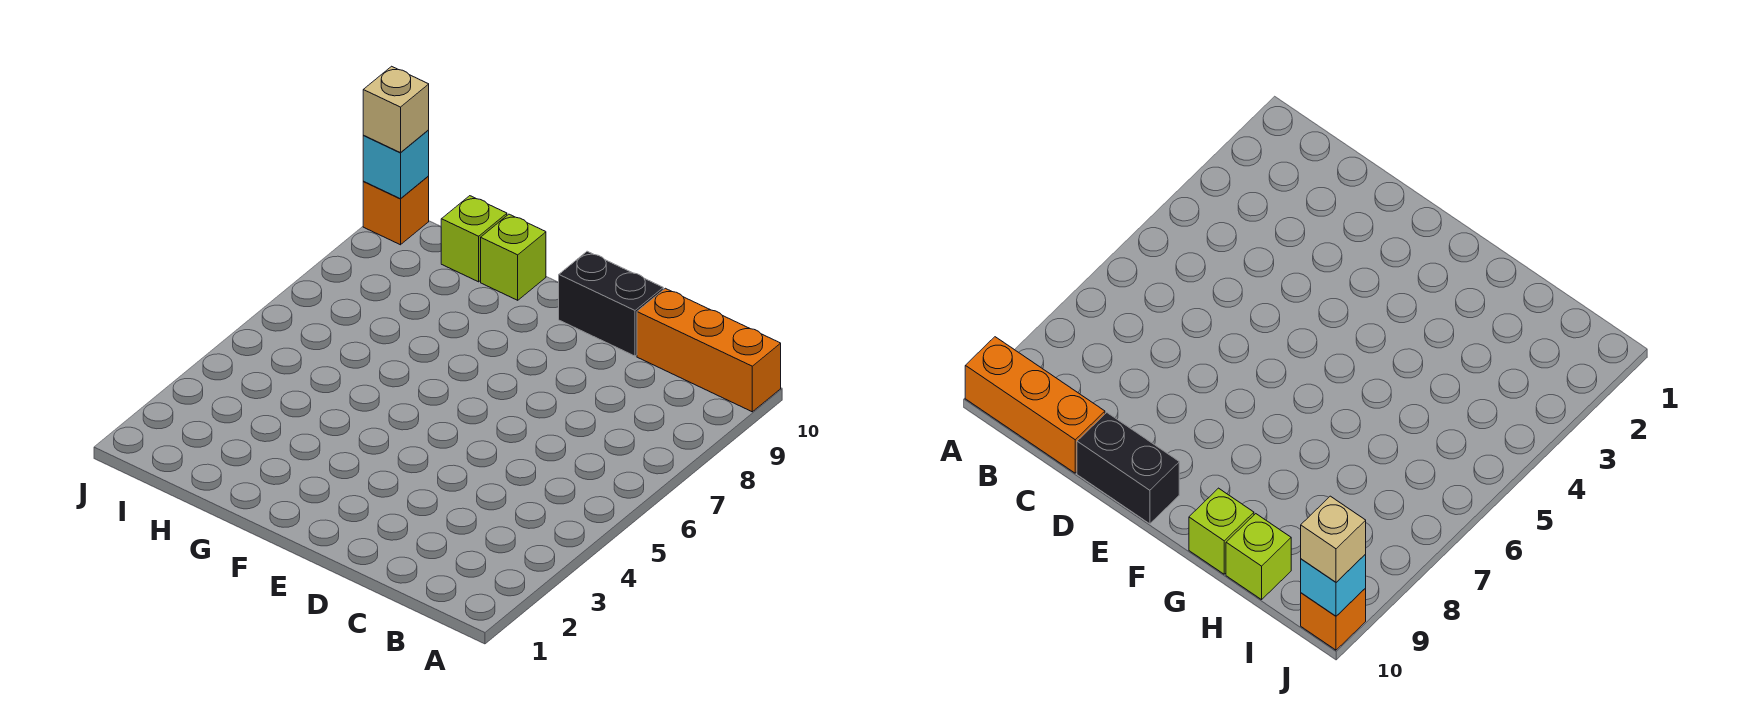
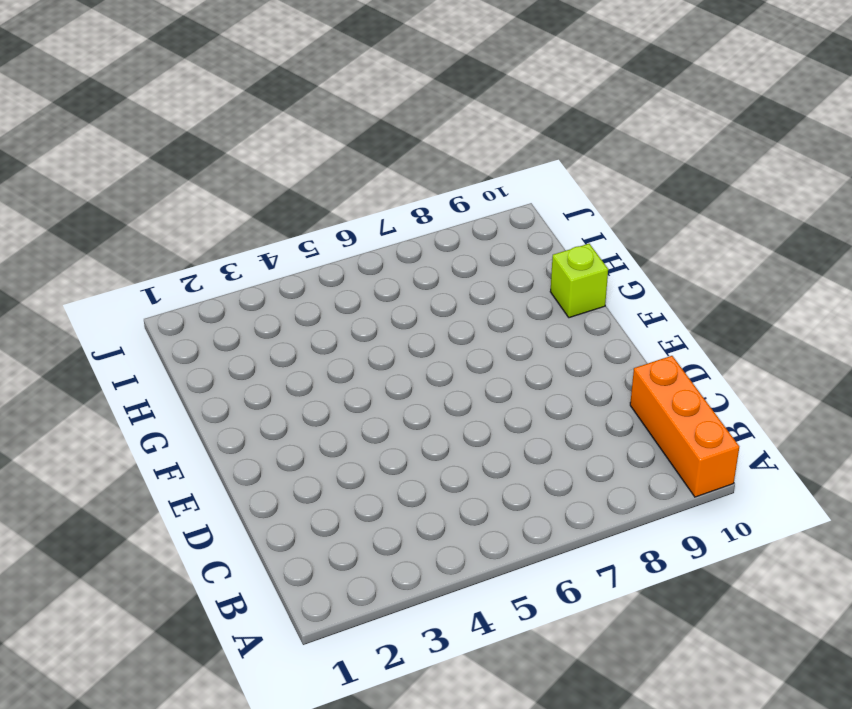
none -> black 1x2 brick [559,251,663,356]
none -> lime 1x1 brick [441,196,507,282]

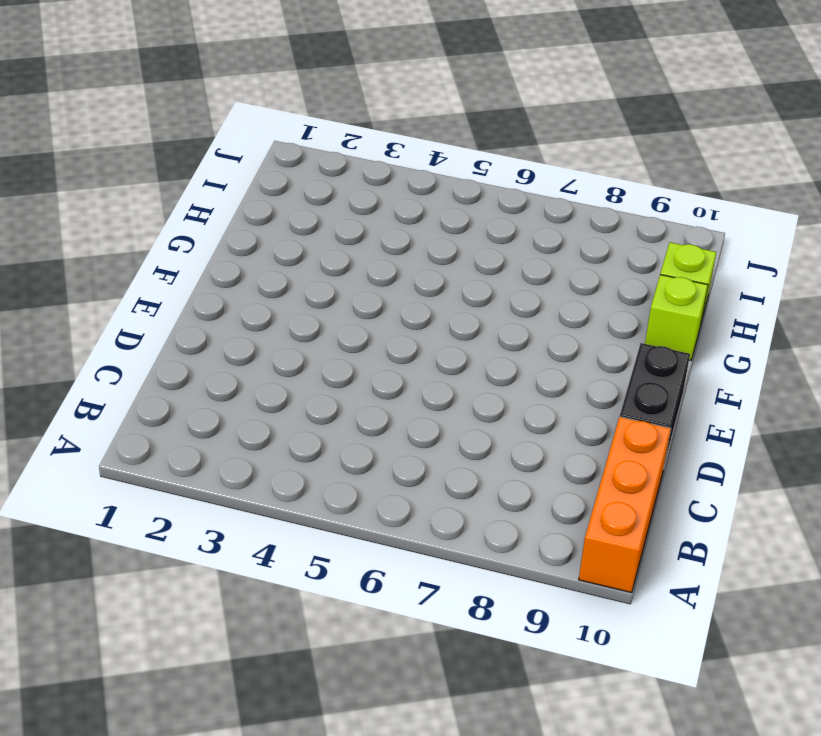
none -> orange 1x1 brick [363,176,429,245]
none -> cyan 1x1 brick [363,130,429,199]

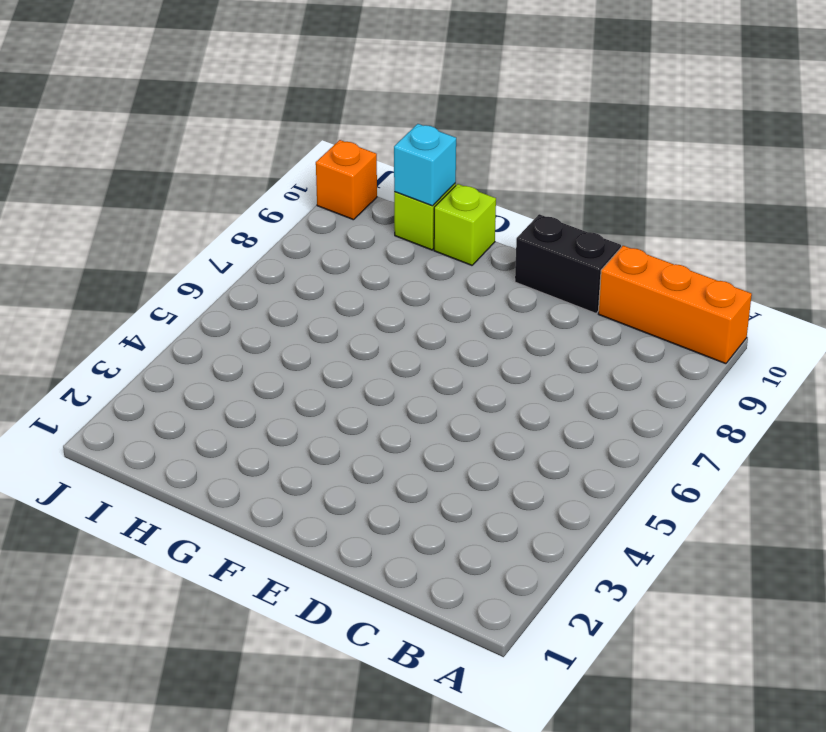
cyan 1x1 brick [394,124,456,206] -> cyan 1x1 brick moved to [363,130,429,199]
none -> tan 1x1 brick [363,66,429,153]

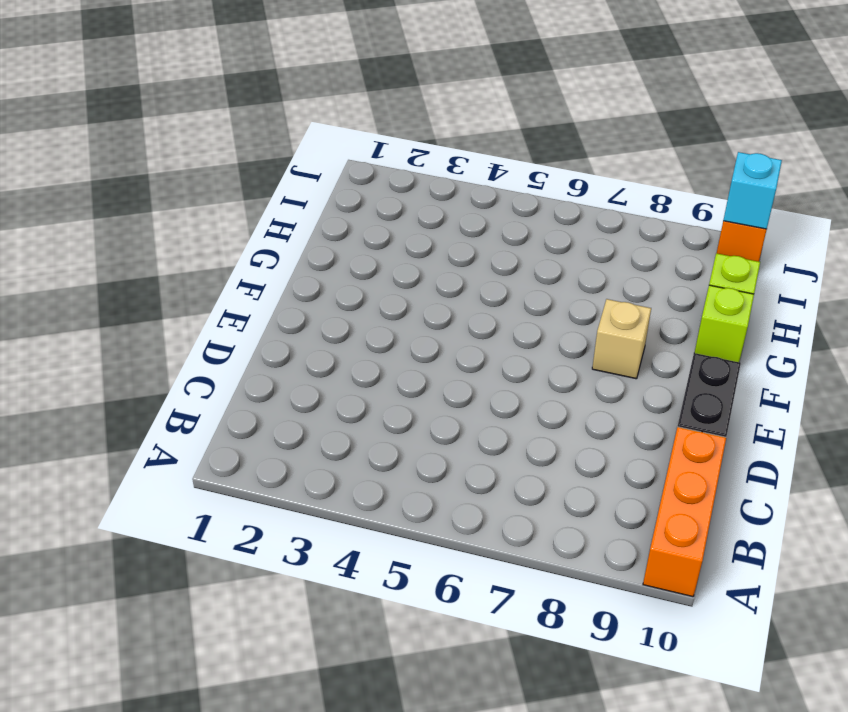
tan 1x1 brick [592,299,651,379] -> tan 1x1 brick moved to [363,66,429,153]

